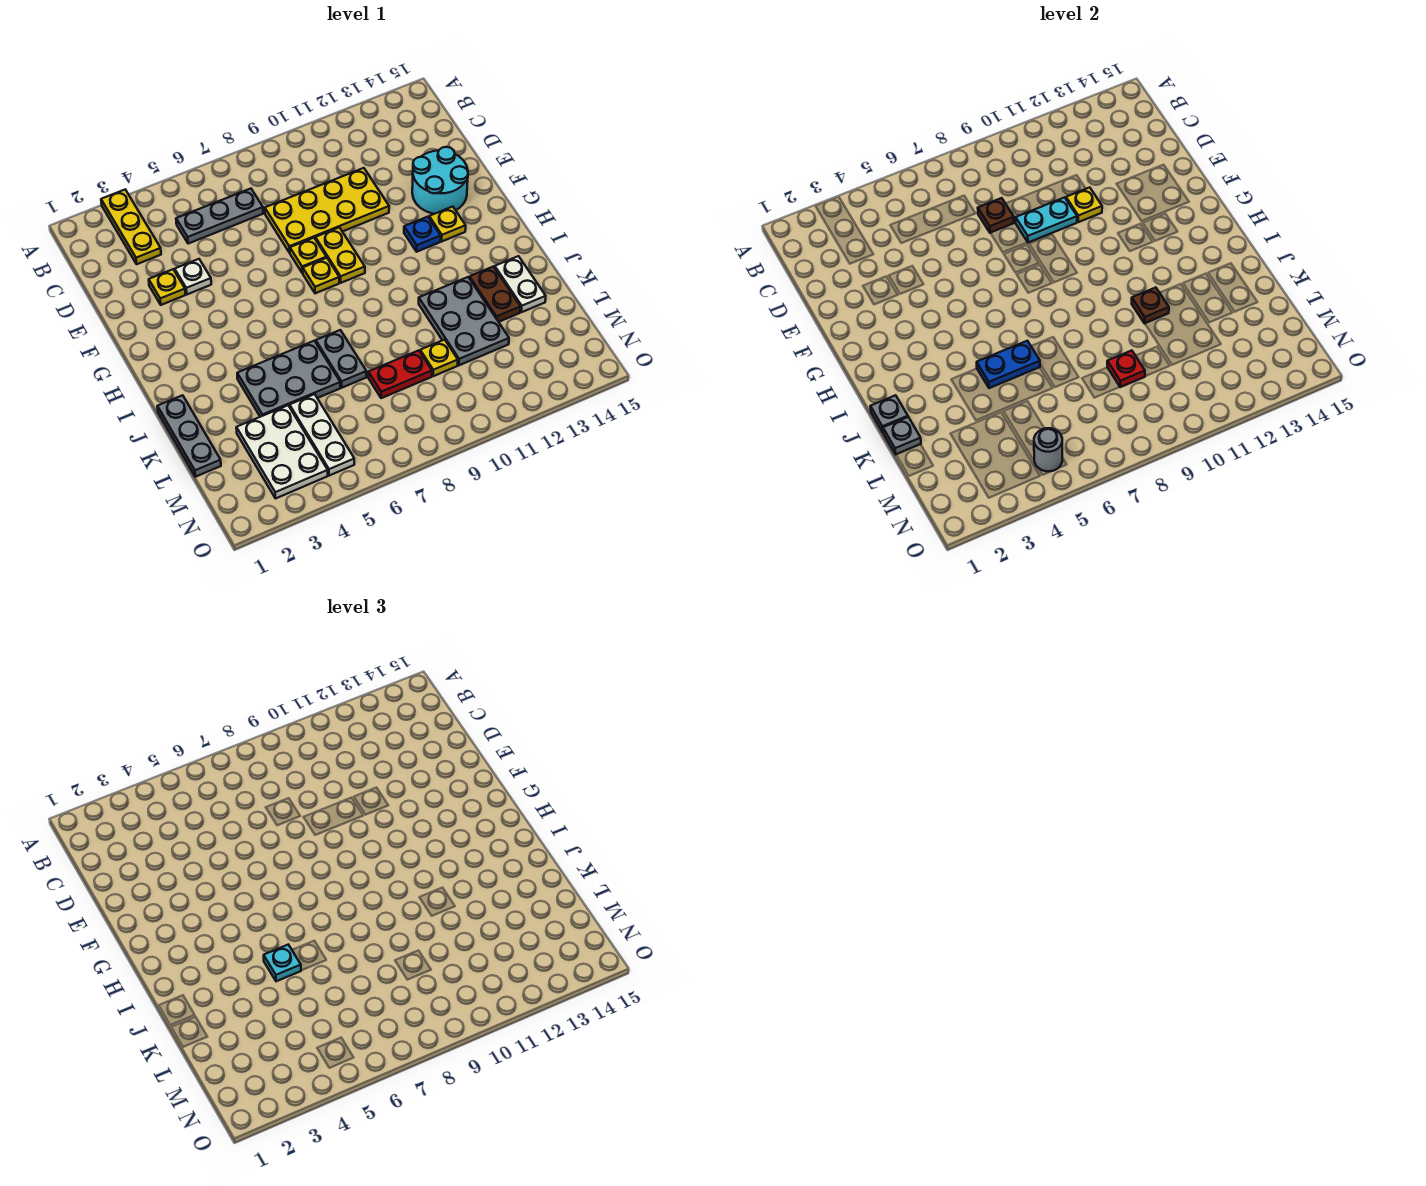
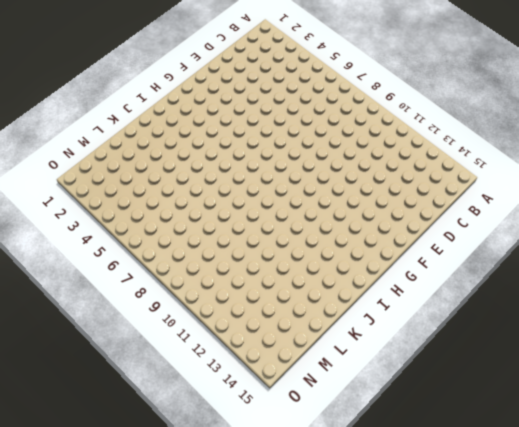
none -> yellow 1x3 plate [101,190,161,264]
none -> grey 1x3 plate [176,189,263,244]
none -> yellow 2x4 plate [265,168,389,253]
none -> yellow 1x1 plate [149,269,185,305]

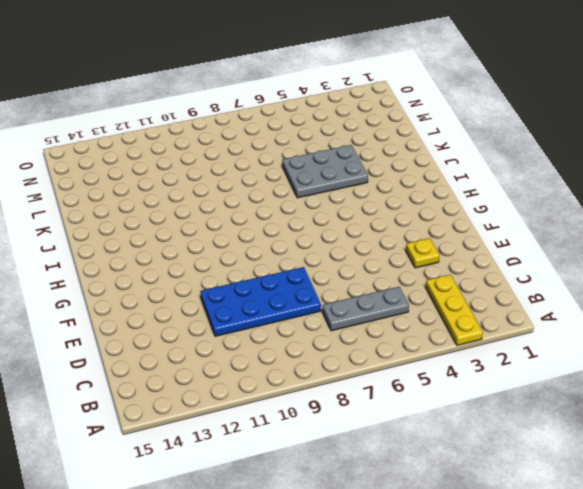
blue 2x4 plate [200,267,321,336] -> yellow 2x4 plate [265,168,389,253]
none -> white 1x1 plate [175,259,211,294]
none -> cyan 2x2 round brick [412,147,468,214]
none -> yellow 1x1 plate [290,238,326,273]
none -> yellow 1x2 plate [315,227,365,283]

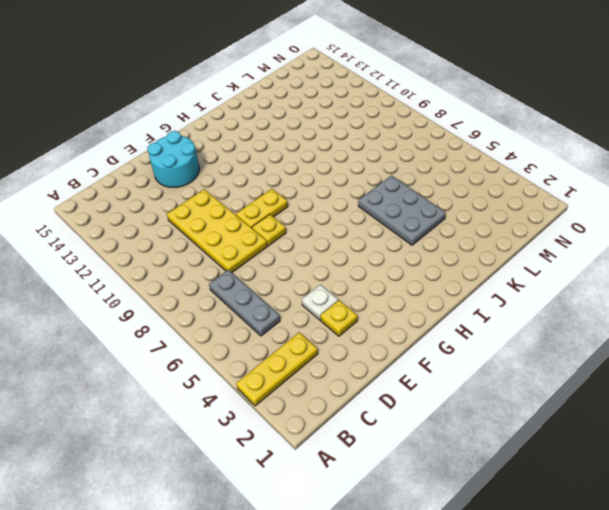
none -> yellow 1x1 plate [303,258,339,293]
none -> blue 1x1 plate [404,217,441,252]
none -> yellow 1x1 plate [429,207,466,241]
none -> grey 1x3 plate [157,395,221,477]

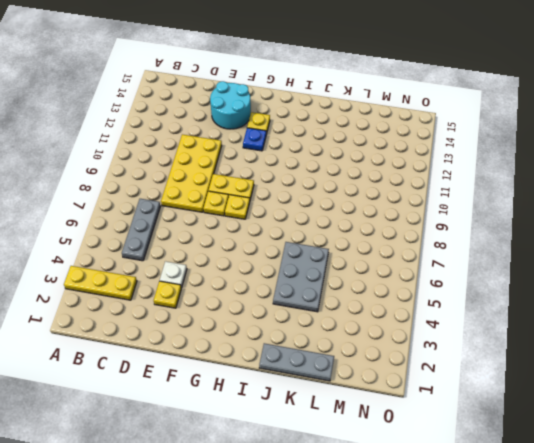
none -> grey 1x2 plate [316,330,366,388]
none -> grey 2x3 plate [419,277,509,365]
none -> brown 1x2 plate [469,267,520,322]
none -> white 1x2 plate [495,256,546,312]

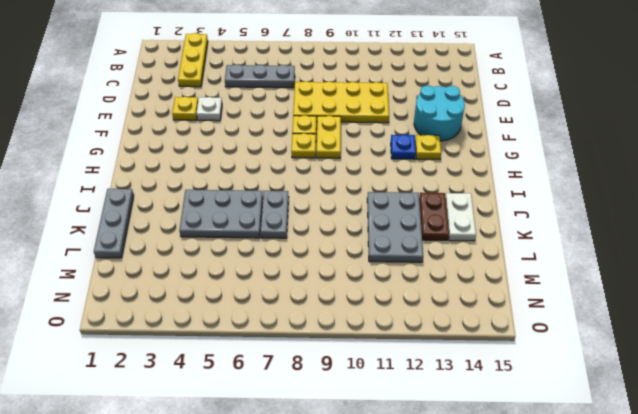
none -> white 2x3 plate [236,405,328,498]
none -> white 1x3 plate [290,394,354,476]
none -> red 1x2 plate [368,350,432,398]
none -> yellow 1x1 plate [420,340,458,376]

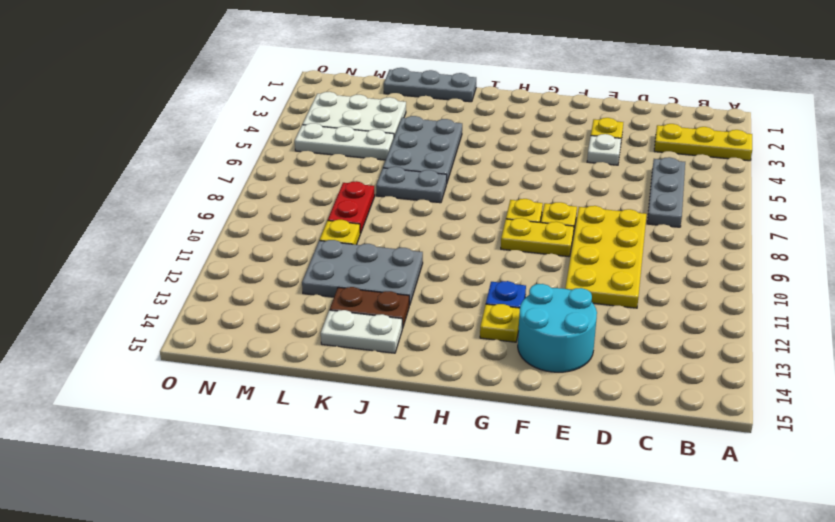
none -> brown 1x1 plate [978,198,1014,233]
none -> cyan 1x2 plate [1016,197,1077,243]
none -> yellow 1x1 plate [1066,187,1102,222]
none -> grey 1x1 plate [870,395,908,432]

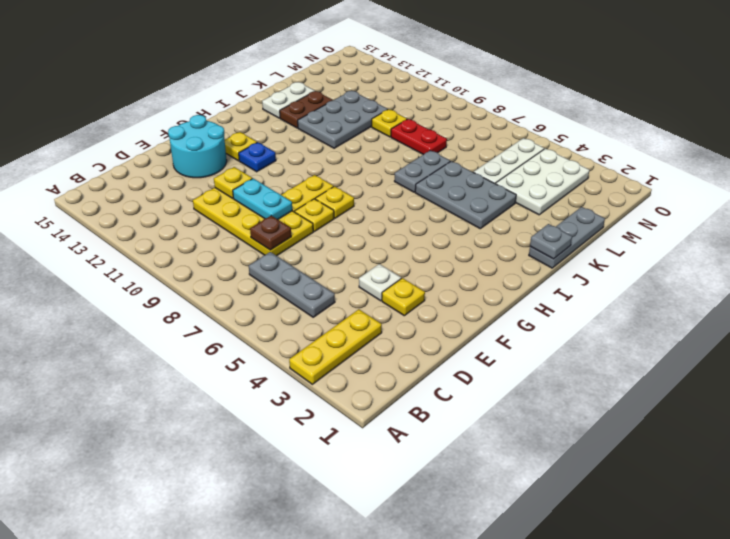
none -> blue 1x2 plate [977,341,1040,388]
none -> brown 1x1 plate [1132,288,1169,324]
none -> grey 1x1 plate [883,417,921,454]
none -> red 1x1 plate [1107,350,1145,387]

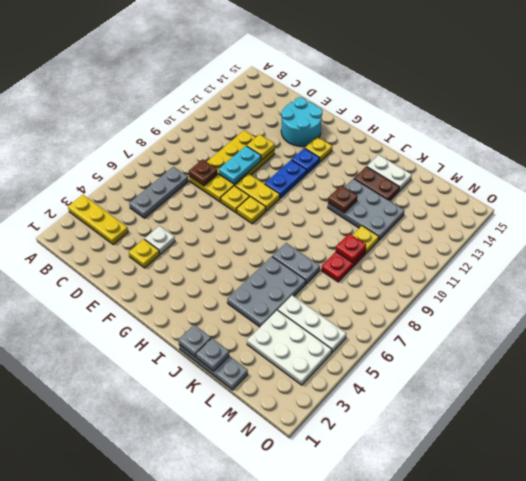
blue 1x2 plate [265,160,307,198] -> blue 1x2 plate moved to [977,341,1040,388]
none -> grey 1x1 round brick [1034,428,1062,472]
none -> cyan 1x1 plate [264,945,301,981]

